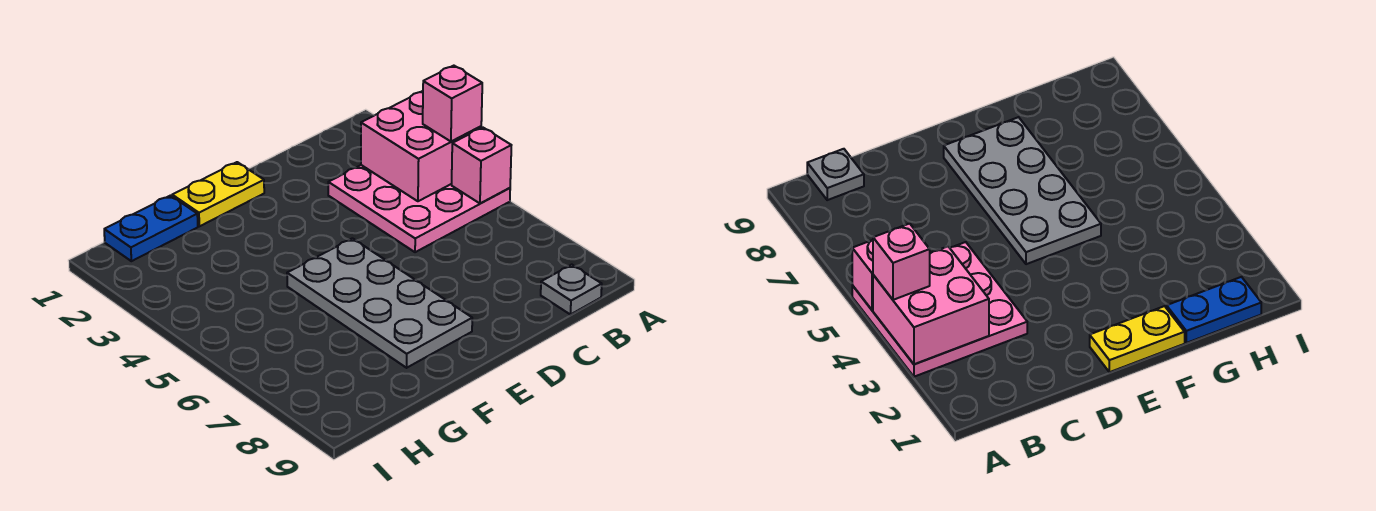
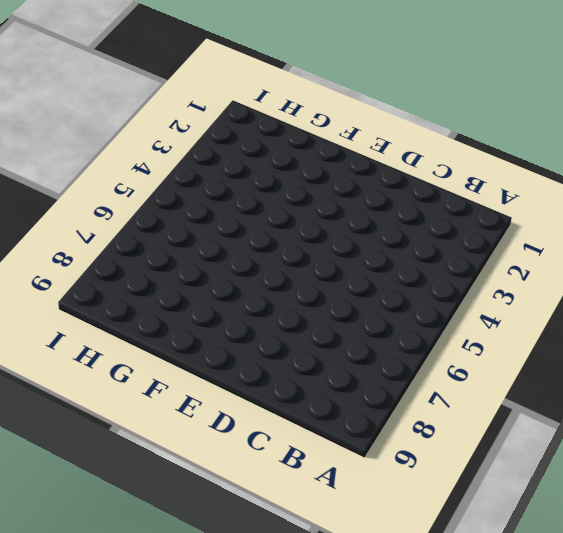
none -> pink 3x3 plate [328,165,510,252]
none -> grey 1x1 plate [541,265,602,315]

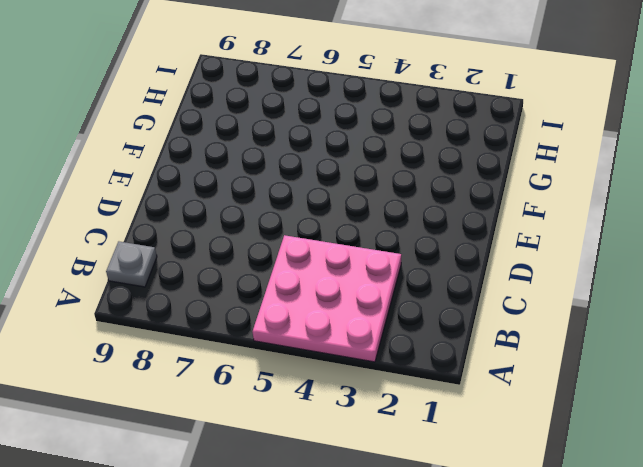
none -> yellow 1x2 plate [172,162,264,226]
none -> grey 2x4 plate [287,238,472,368]

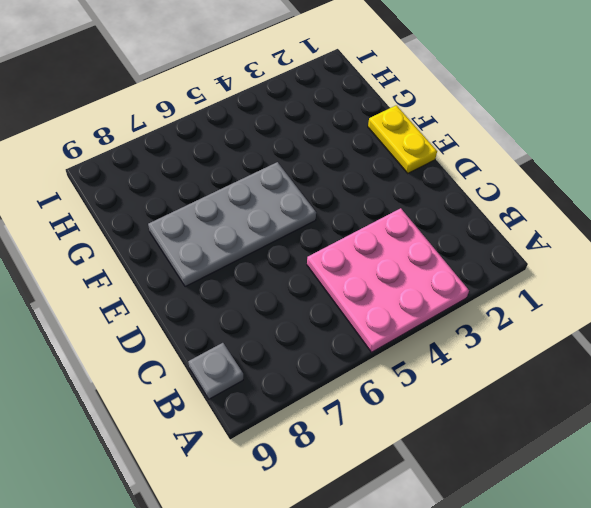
none -> blue 1x2 plate [104,196,198,261]
none -> pink 2x2 brick [361,91,481,201]

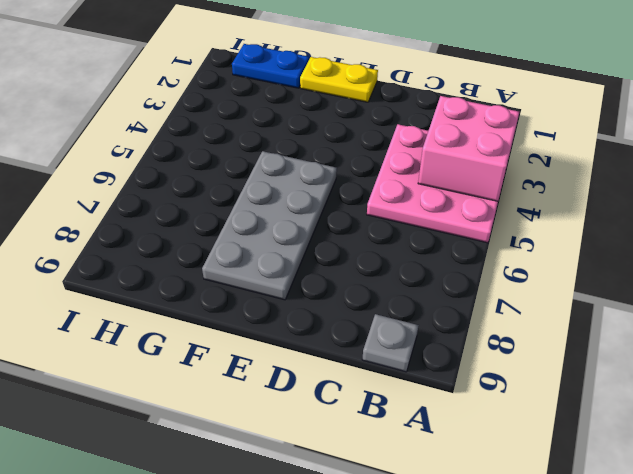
none -> pink 1x1 brick [452,127,511,204]
none -> pink 1x1 brick [423,66,482,141]

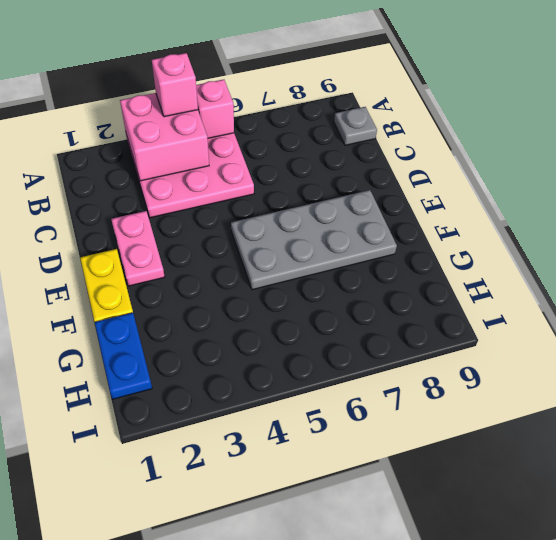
pink 1x2 plate [111,211,164,286] -> none

